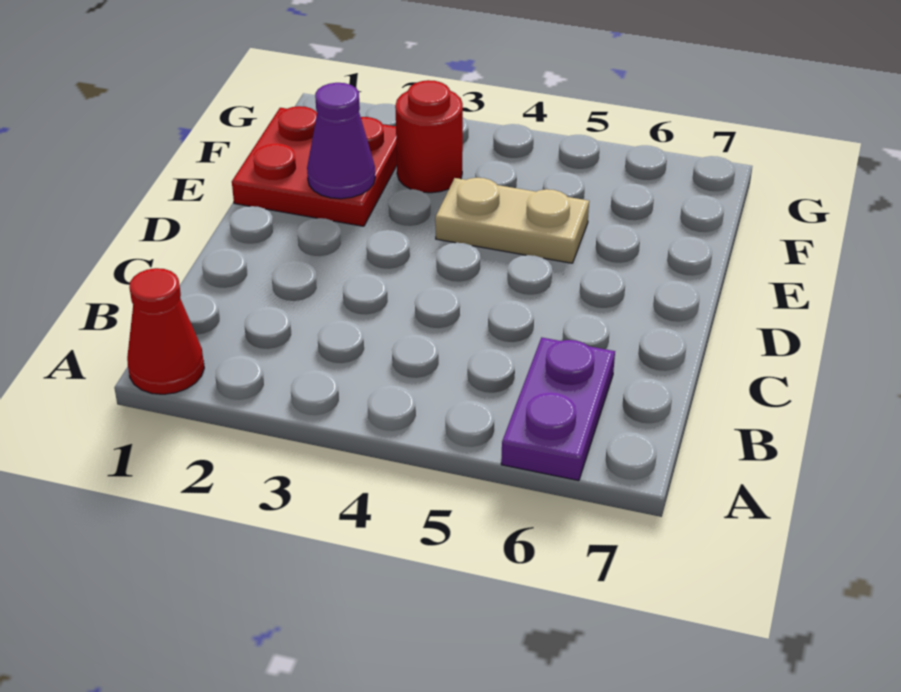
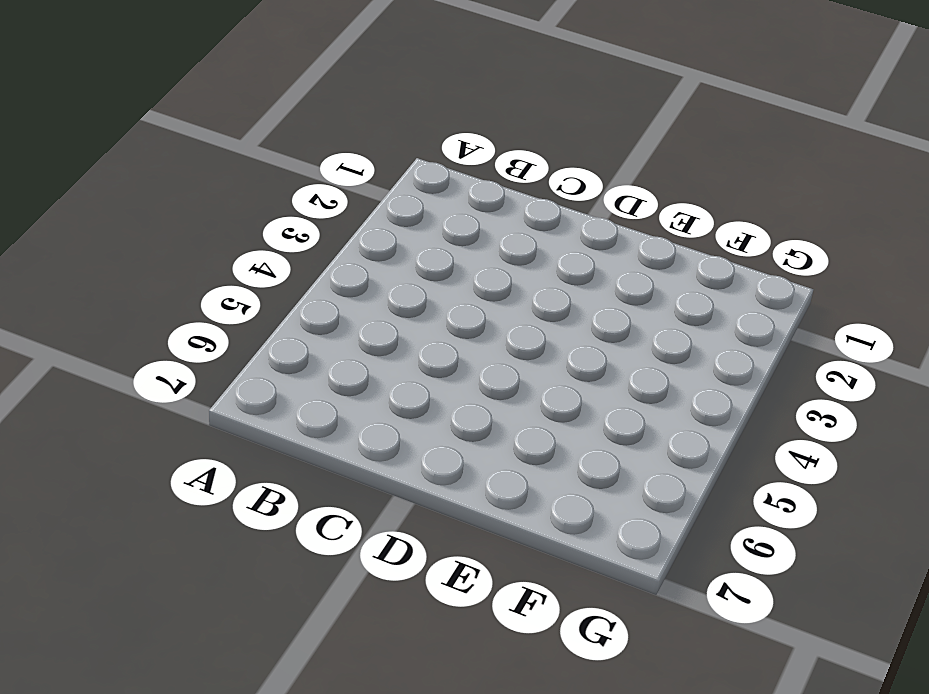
none -> red 1x1 cone [127,268,204,394]
none -> purple 1x2 plate [501,337,615,481]

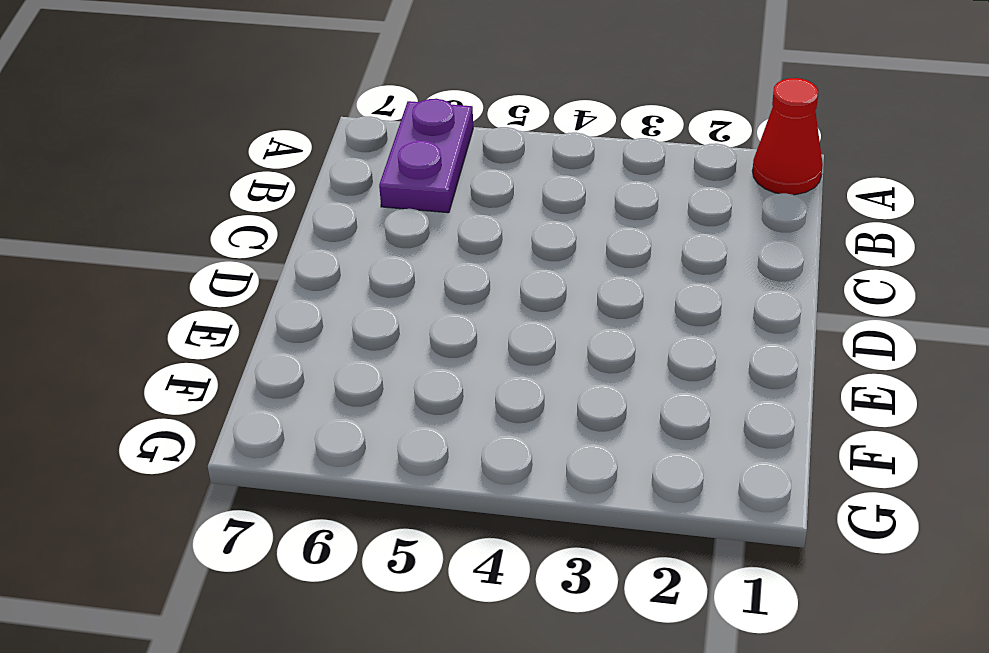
none -> red 2x2 plate [232,106,397,226]
none -> tan 1x2 plate [435,178,589,263]

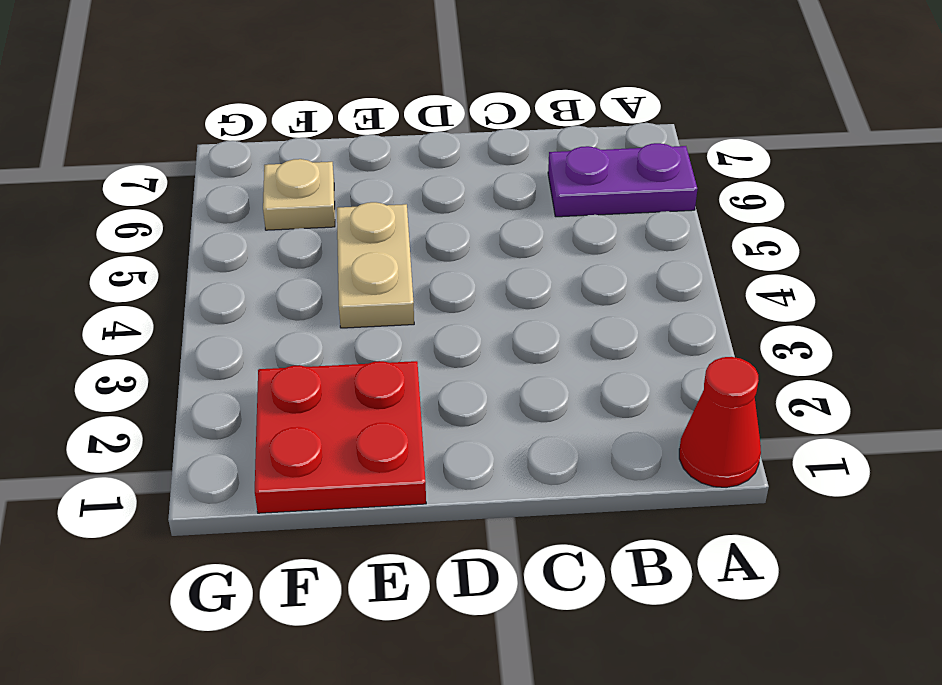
tan 1x1 plate [263,159,335,230] -> none
none -> red 1x1 round brick [395,80,463,193]
none -> purple 1x1 cone [307,83,375,199]

